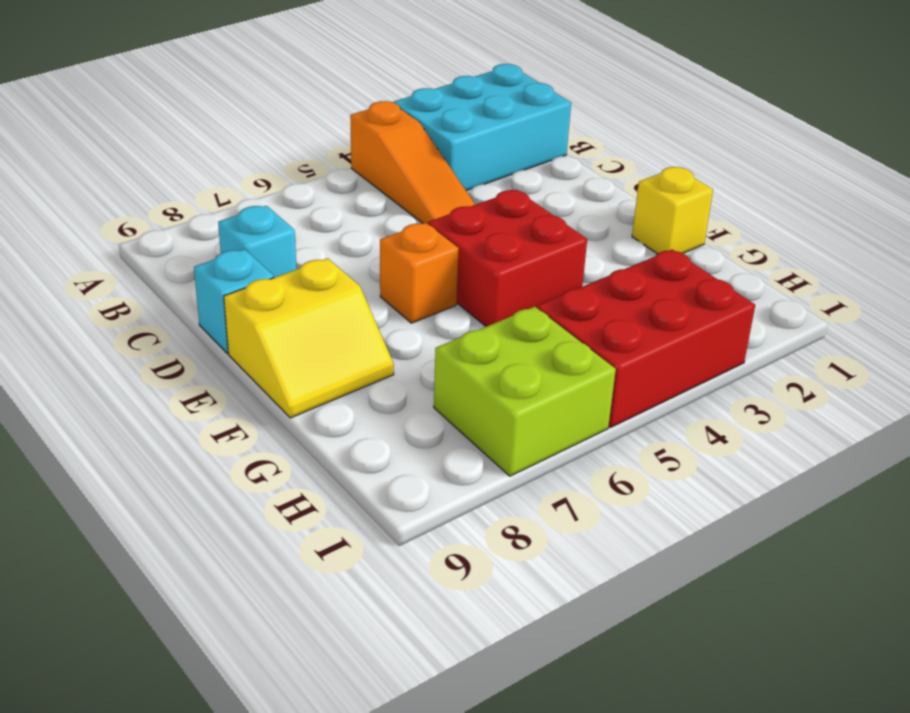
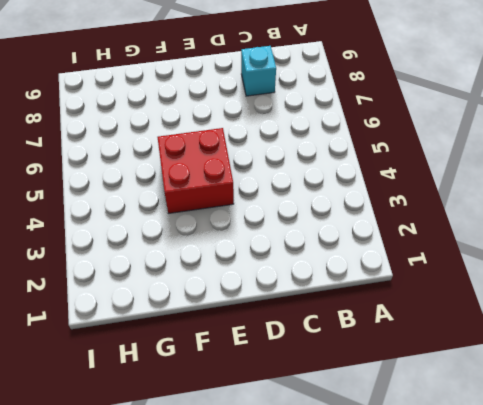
none -> cyan 2x3 brick [393,64,571,191]
none -> orange 1x3 slope [350,101,475,224]

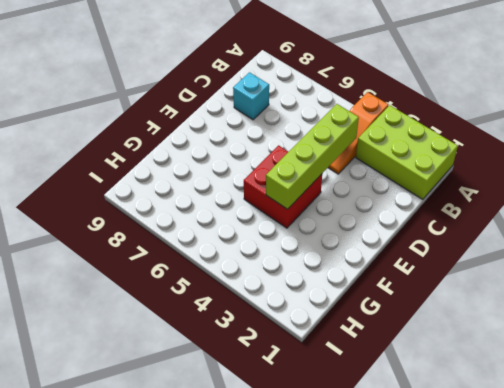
lime 2x3 brick [356,105,458,200] -> cyan 2x3 brick [393,64,571,191]
lime 1x4 brick [266,104,359,209] -> none
none -> cyan 1x1 brick [194,249,274,353]
none -> orange 1x1 brick [380,223,459,323]

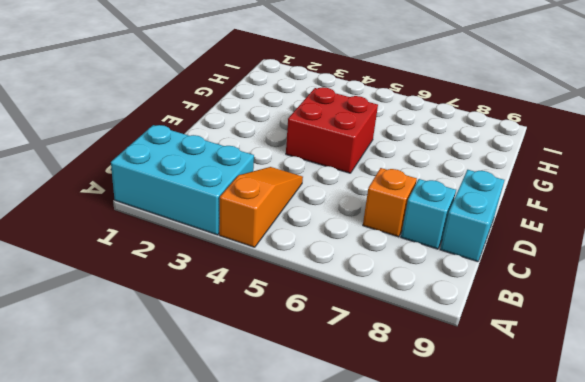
orange 1x1 brick [363,168,417,237] -> orange 1x1 brick moved to [380,223,459,323]
cyan 1x2 brick [440,170,504,262] -> cyan 1x1 brick [194,249,274,353]
none -> yellow 2x2 slope [224,258,394,418]
none -> yellow 1x1 brick [632,167,713,254]

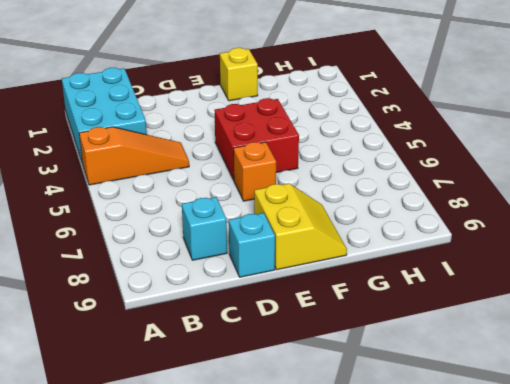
none -> red 2x3 brick [537,250,755,427]
none -> lime 2x2 brick [434,307,616,476]

